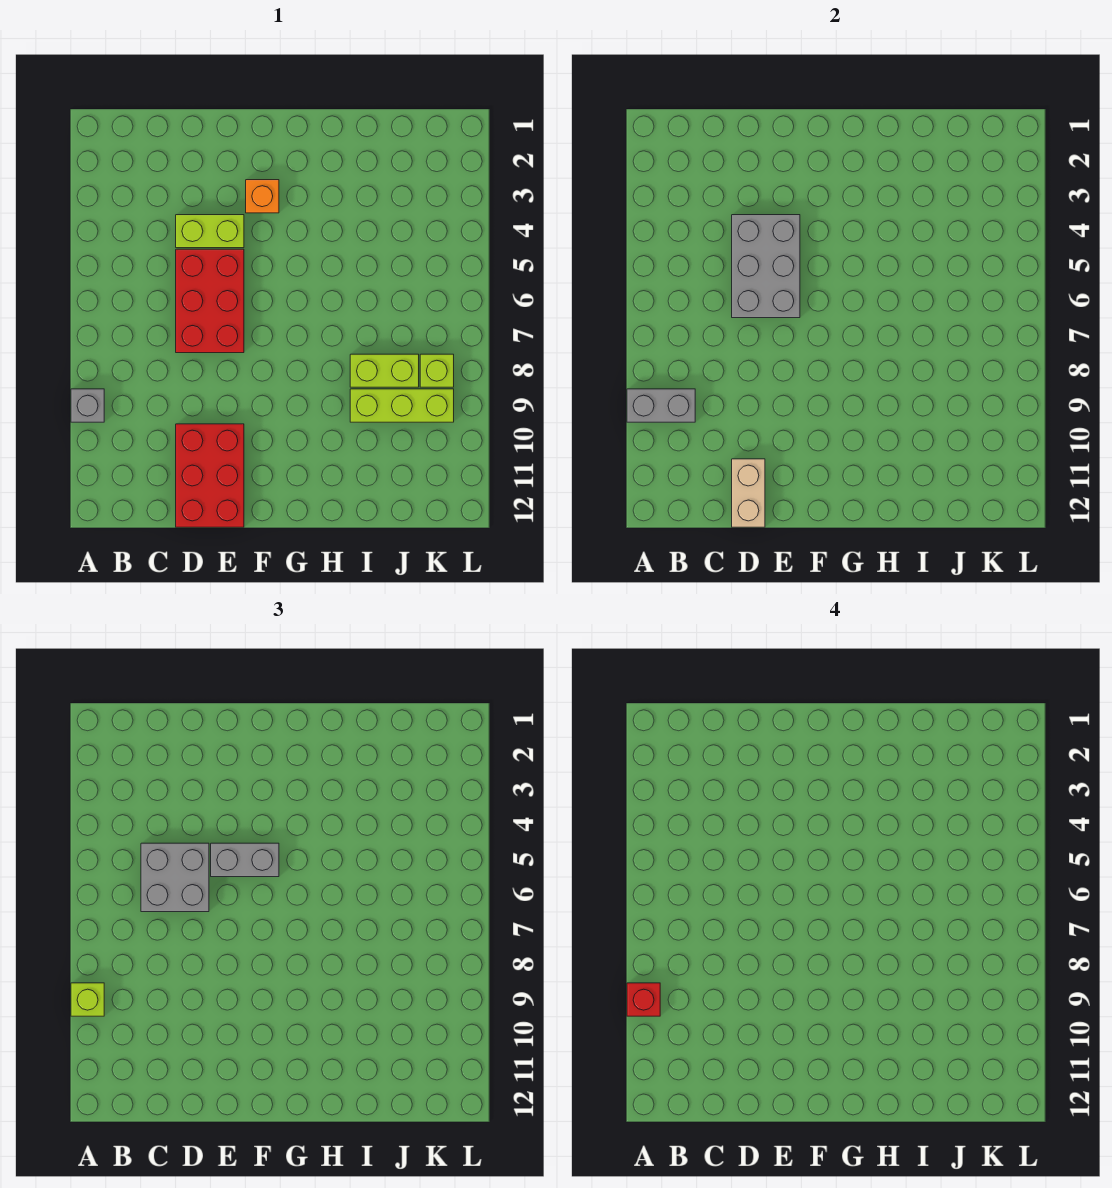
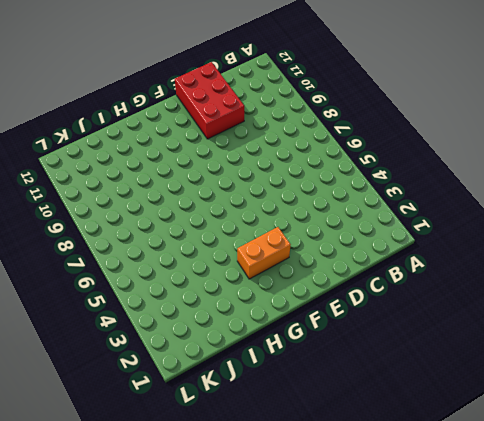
orange 1x2 brick [237,227,291,279] -> orange 1x1 brick [246,180,279,213]
none -> grey 1x1 brick [71,389,104,422]
none -> lime 1x2 brick [176,215,244,248]
none -> red 2x3 brick [176,249,244,353]

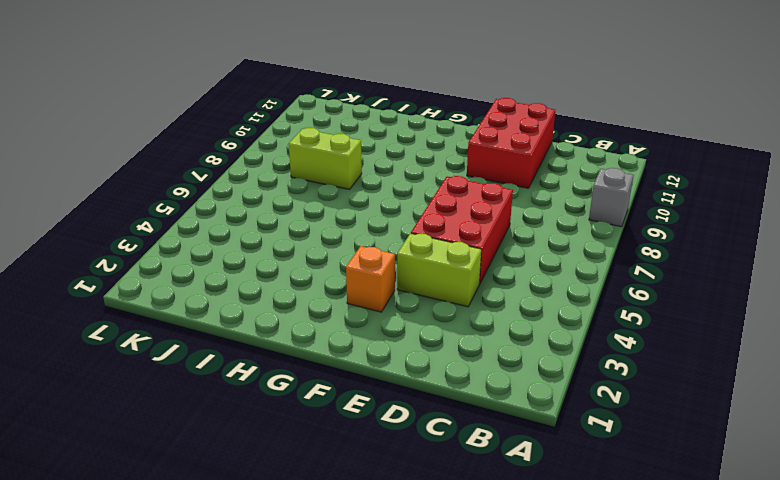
none -> lime 1x3 brick [350,389,454,422]
none -> lime 1x1 brick [420,354,454,387]
none -> grey 1x2 brick [627,389,695,422]

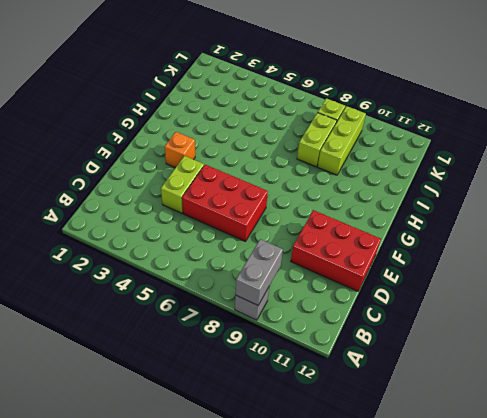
none -> grey 2x3 brick [732,215,800,318]
none -> tan 1x2 brick [732,459,765,527]
none -> lime 1x1 brick [71,983,104,1016]

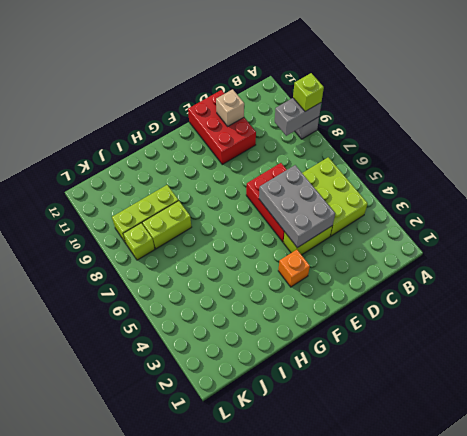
lime 2x3 brick [302,157,368,236] -> none
tan 1x1 brick [216,89,244,126] -> tan 1x2 brick [732,459,765,527]
none -> grey 2x2 brick [141,843,209,912]
none -> grey 1x2 brick [211,843,279,877]
none -> red 1x1 brick [627,983,660,1016]

